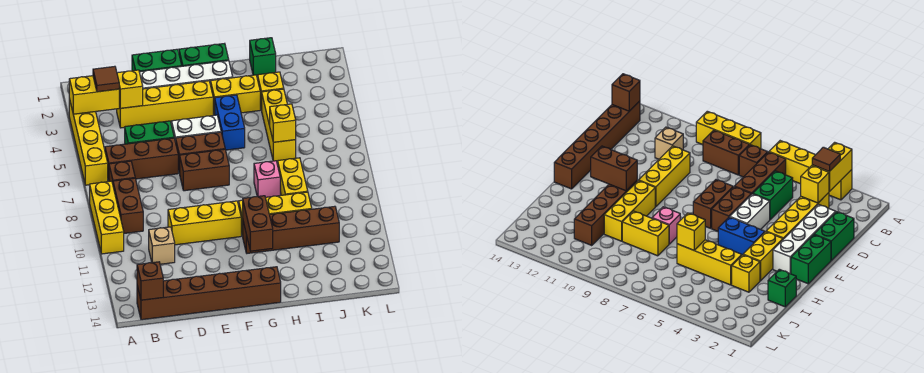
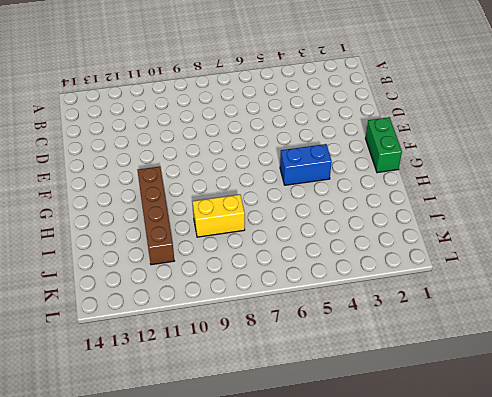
none -> yellow 1x4 brick [69,98,108,185]
none -> yellow 1x3 brick [90,181,124,254]
none -> brown 1x3 brick [105,138,178,181]
none -> brown 1x1 brick [109,161,135,184]

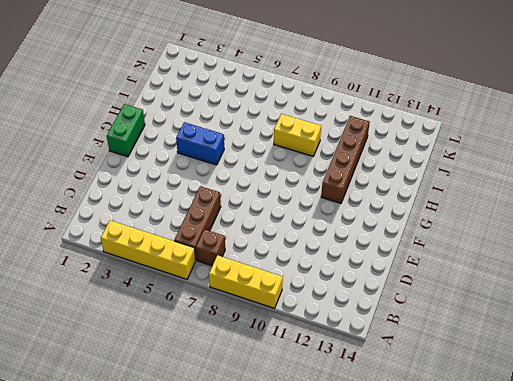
none -> brown 1x2 brick [113,178,143,233]
none -> brown 1x6 brick [137,267,281,320]
none -> yellow 1x4 brick [117,81,213,128]
none -> green 1x2 brick [125,121,174,144]

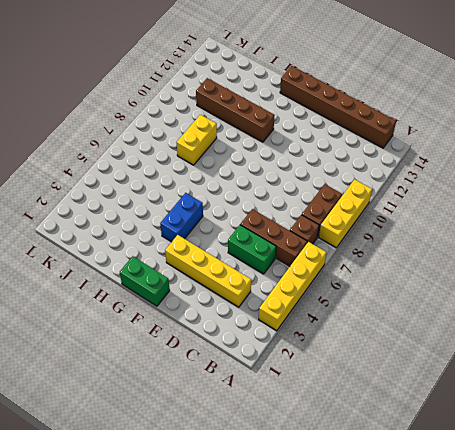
none -> tan 1x1 brick [149,227,175,264]
none -> green 1x2 brick [132,49,182,72]
none -> white 1x4 brick [139,61,233,89]
none -> yellow 1x3 brick [168,201,241,245]

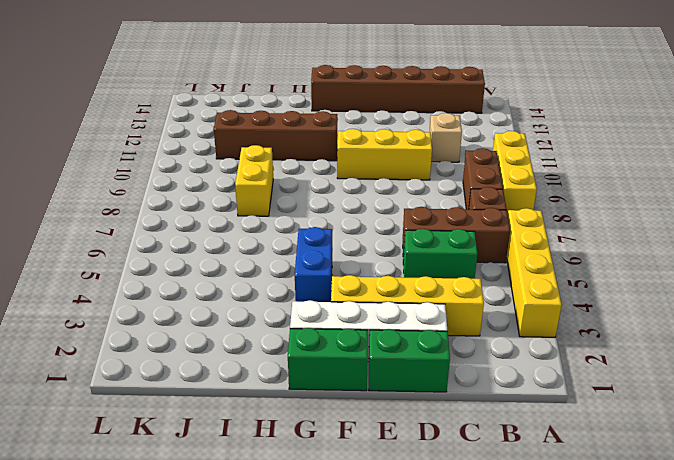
none -> white 1x2 brick [172,115,221,142]
none -> brown 1x2 brick [176,132,225,173]
none -> brown 1x2 brick [180,149,229,191]
none -> yellow 1x2 brick [211,75,260,115]

